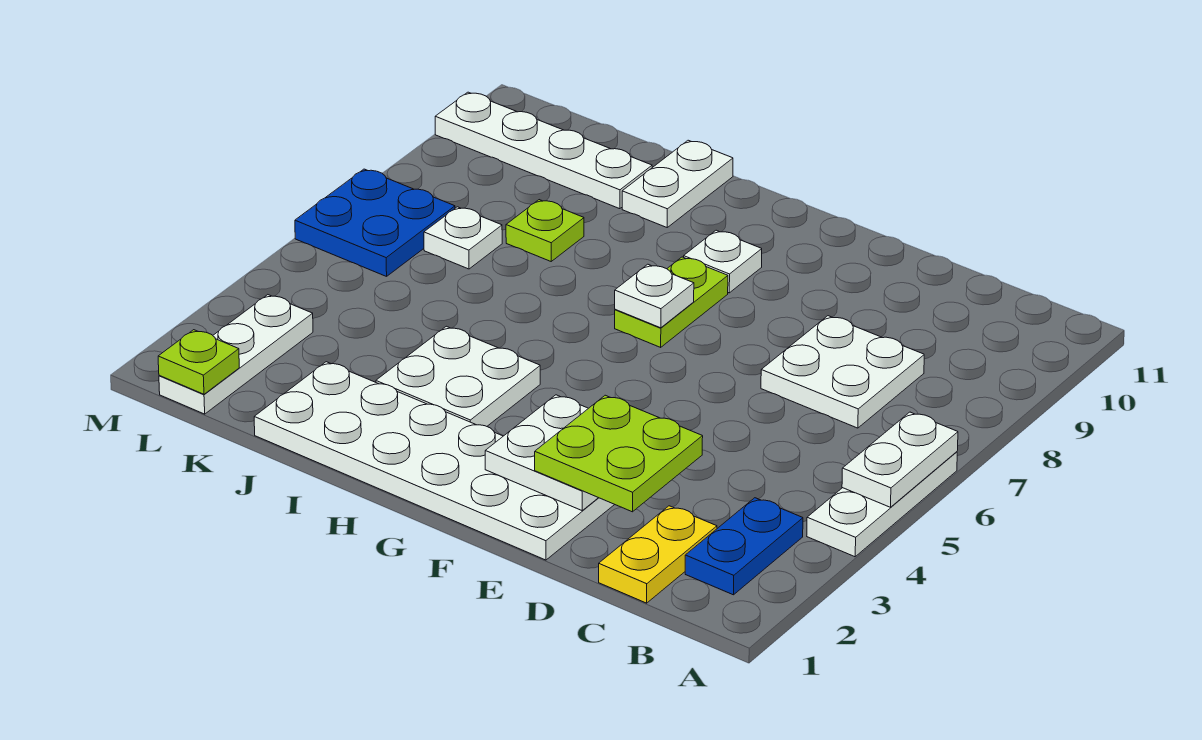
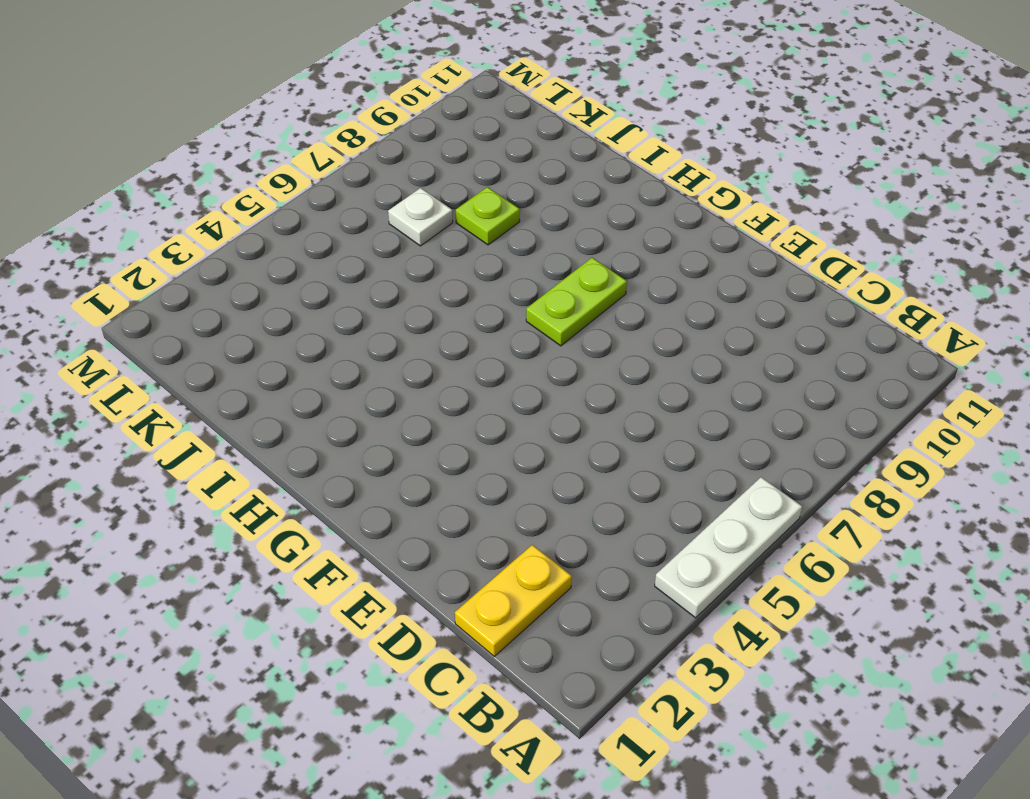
none -> blue 1x2 plate [685,498,803,595]
none -> white 2x2 plate [761,316,924,428]
none -> white 2x6 plate [254,362,615,560]

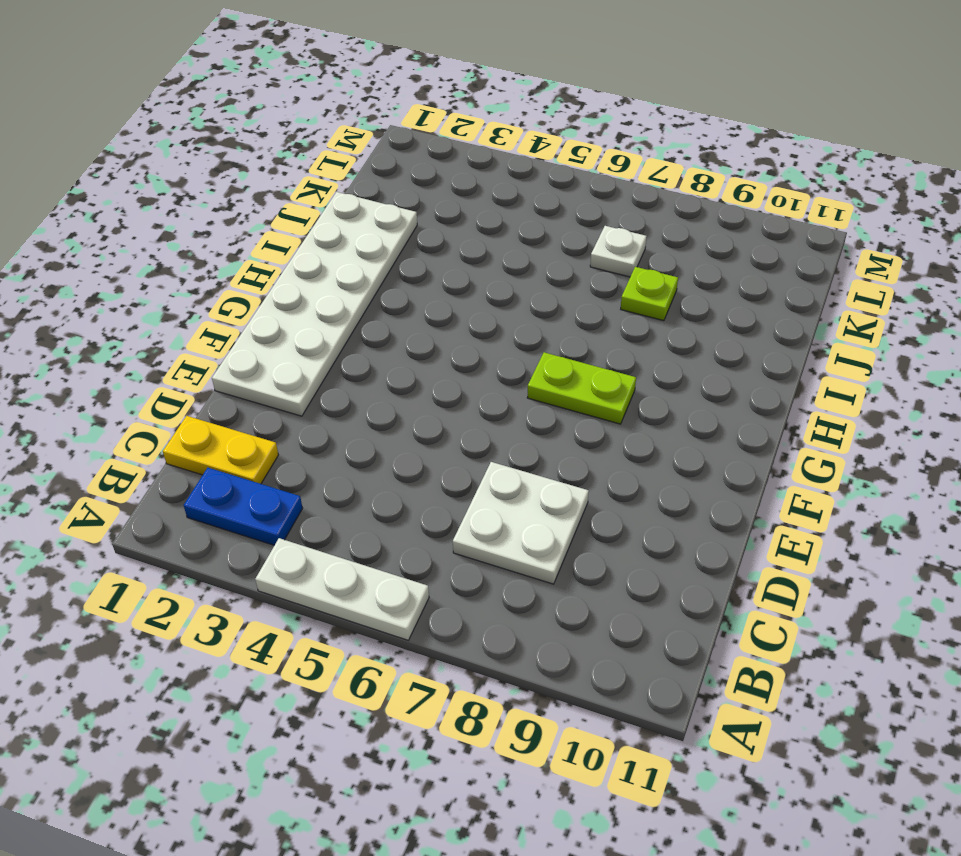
none -> white 1x1 plate [684,230,762,293]
none -> white 2x2 plate [376,326,540,426]
none -> white 1x2 plate [622,140,733,227]

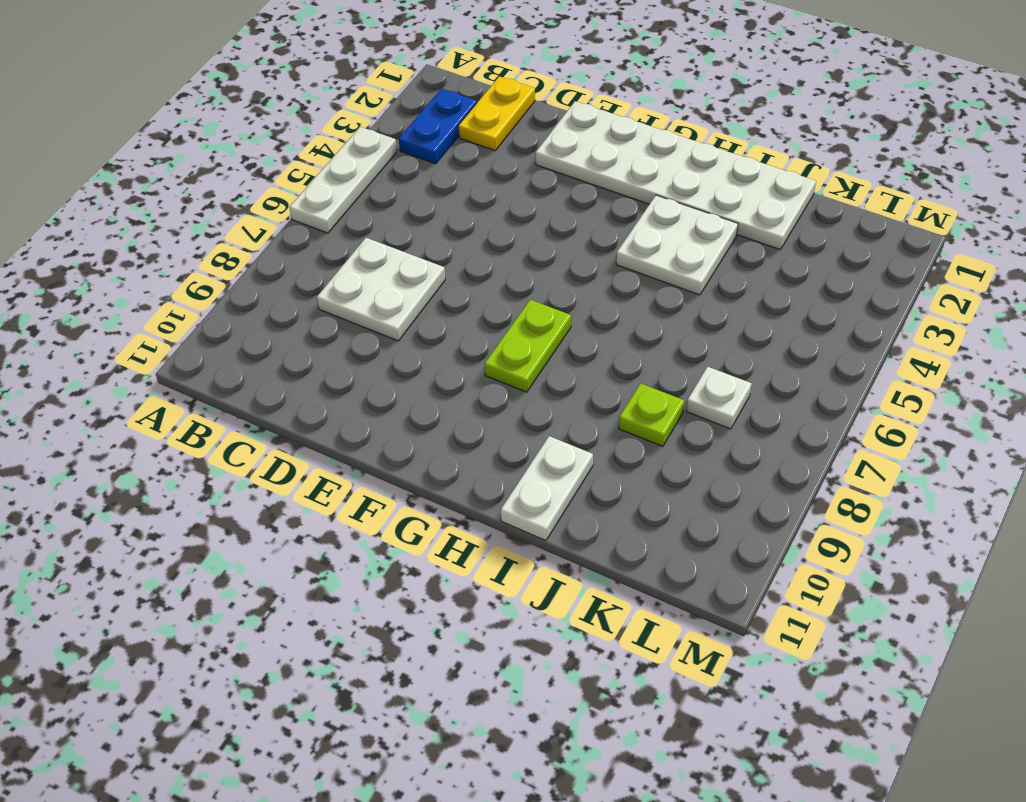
none -> white 1x1 plate [684,230,762,293]
none -> white 1x4 plate [435,92,652,209]
none -> white 1x3 plate [159,295,313,414]

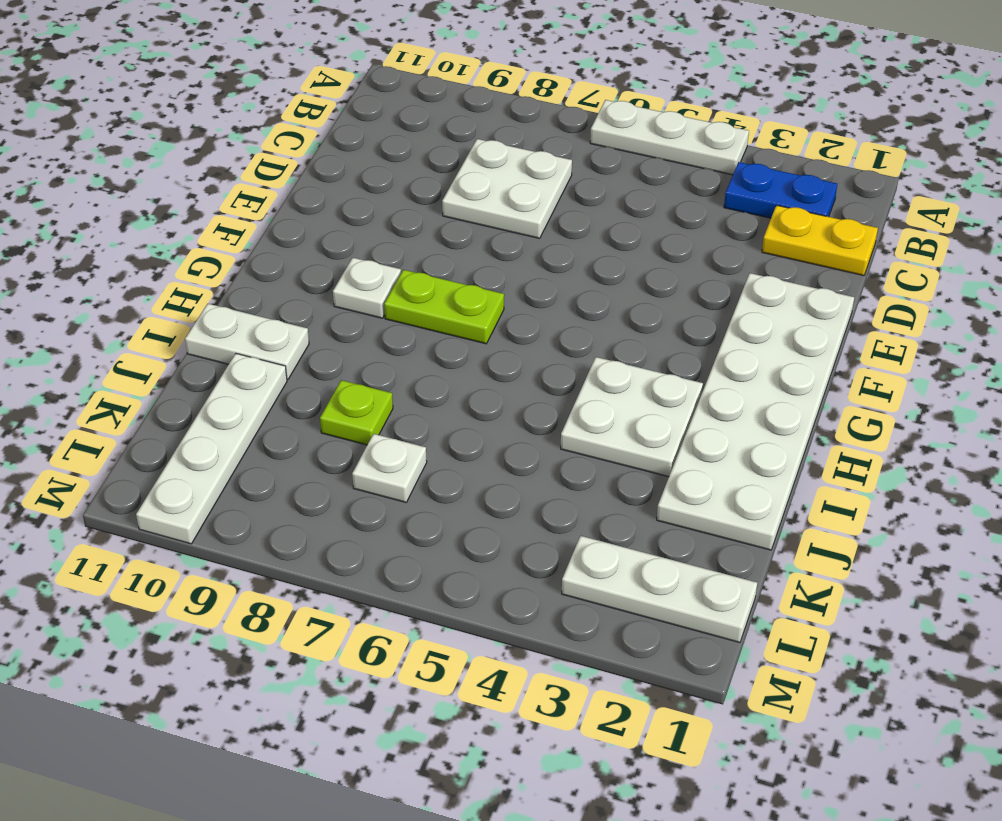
none -> blue 2x2 plate [295,169,455,276]
none -> white 1x2 plate [842,412,958,507]
none -> white 2x2 plate [485,395,598,510]

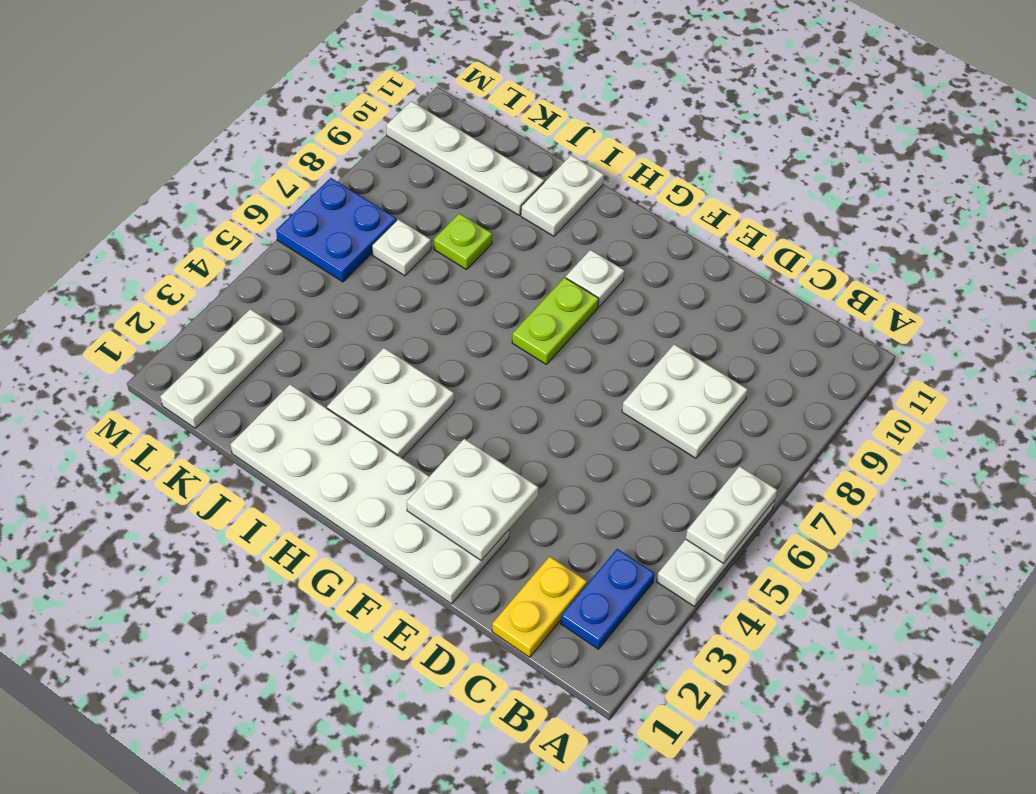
none -> white 1x1 plate [615,264,694,328]
none -> lime 1x1 plate [158,330,239,394]
none -> lime 2x2 plate [535,395,703,512]

